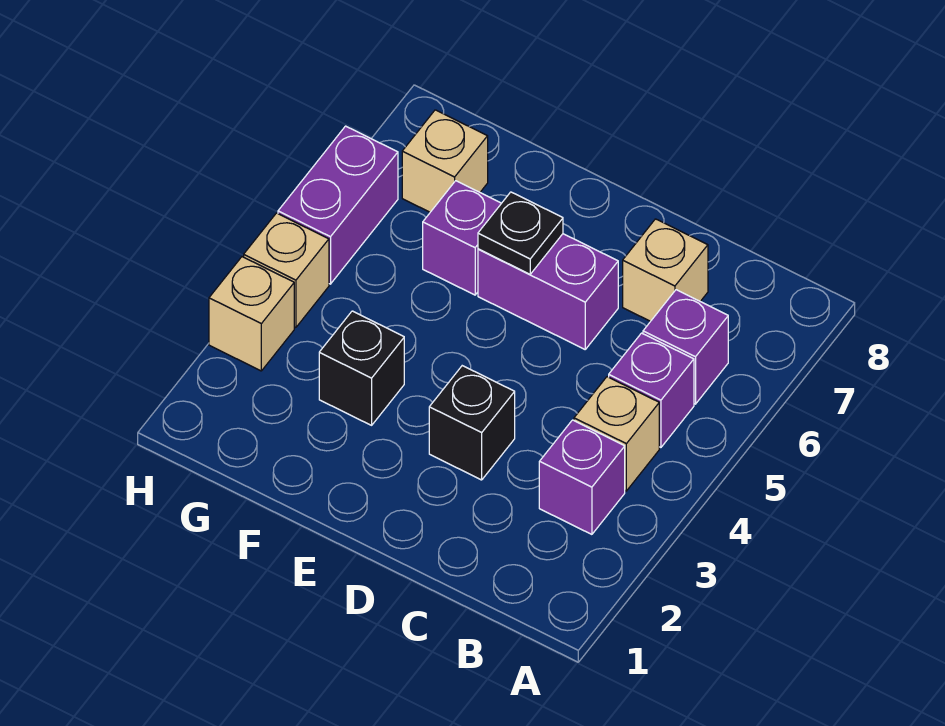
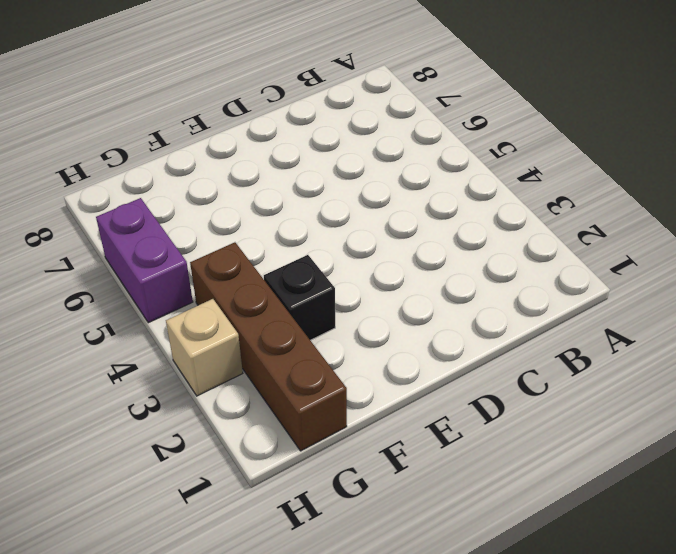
brown 1x4 brick [190,242,347,451] -> none
none -> purple 1x1 brick [539,420,625,534]
none -> tan 1x1 brick [574,377,659,491]
none -> purple 1x1 brick [609,333,694,447]

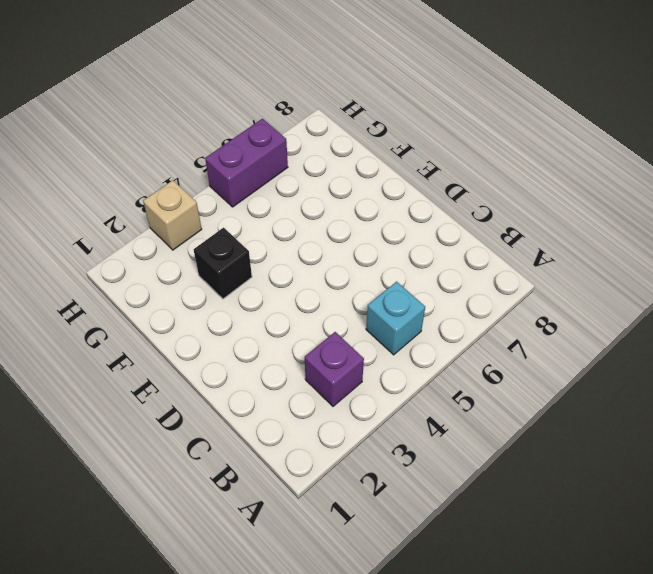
cyan 1x1 brick [366,282,425,355] -> purple 1x1 brick [609,333,694,447]
none -> tan 1x1 brick [574,377,659,491]
none -> purple 1x1 brick [643,290,728,404]
none -> tan 1x1 brick [623,219,708,321]

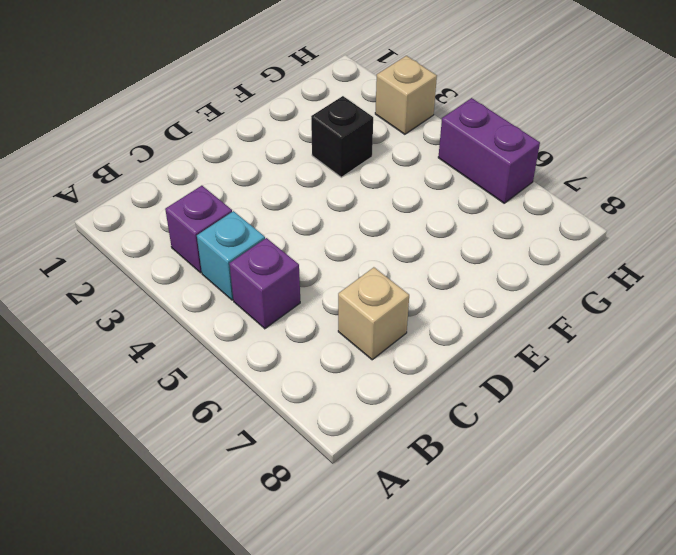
cyan 1x1 brick [197,211,265,300] -> tan 1x1 brick [574,377,659,491]
none -> purple 1x1 brick [643,290,728,404]
none -> black 1x1 brick [429,366,515,480]
none -> purple 1x2 brick [478,234,618,349]

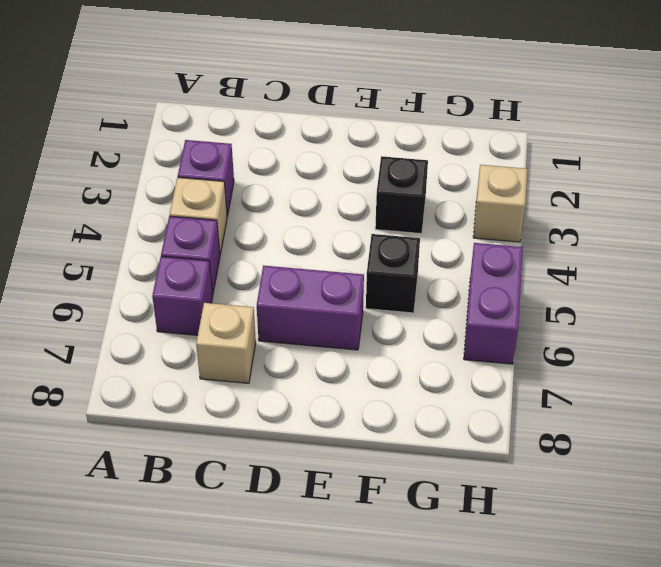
black 1x1 brick [366,234,420,313] -> black 1x1 brick moved to [429,366,515,480]
none -> purple 1x1 brick [423,181,501,295]
none -> tan 1x1 brick [402,110,488,212]
none -> tan 1x1 brick [244,213,329,327]

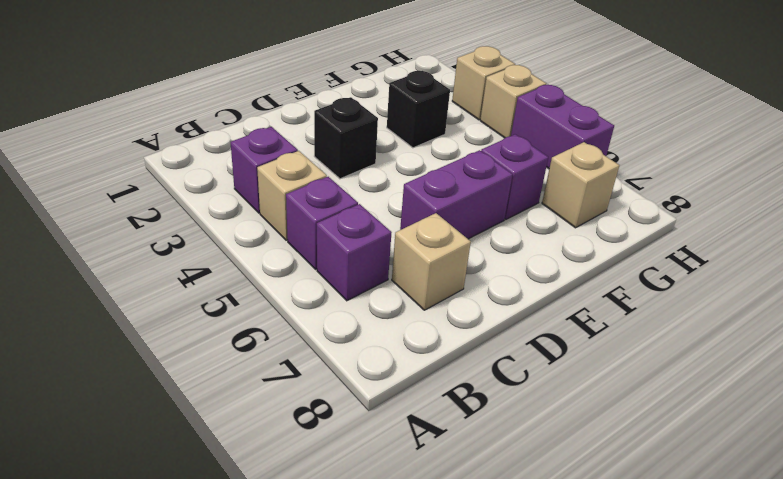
none -> black 1x1 plate [478,192,563,274]

